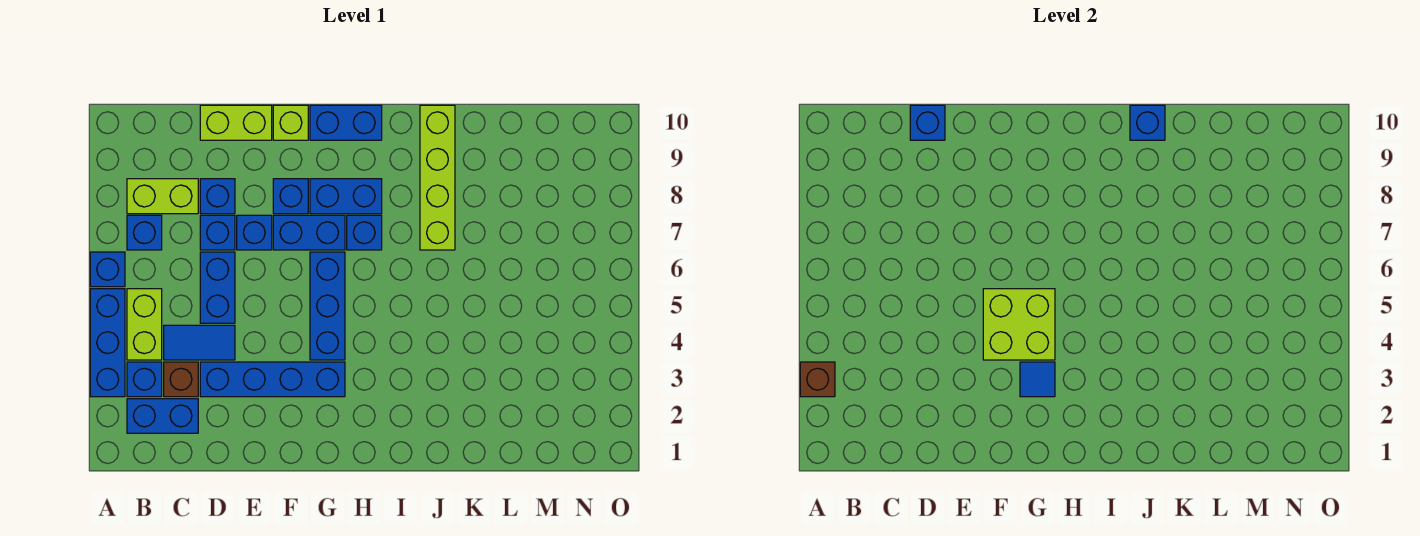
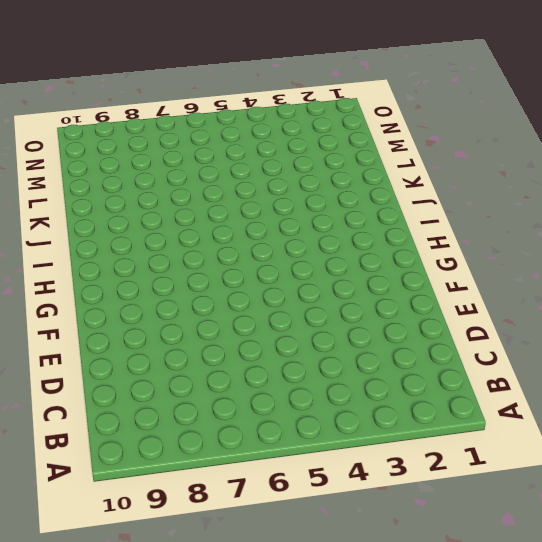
none -> blue 1x3 brick [90,289,125,397]
none -> blue 1x1 brick [90,252,125,287]
none -> blue 1x2 brick [127,399,198,433]

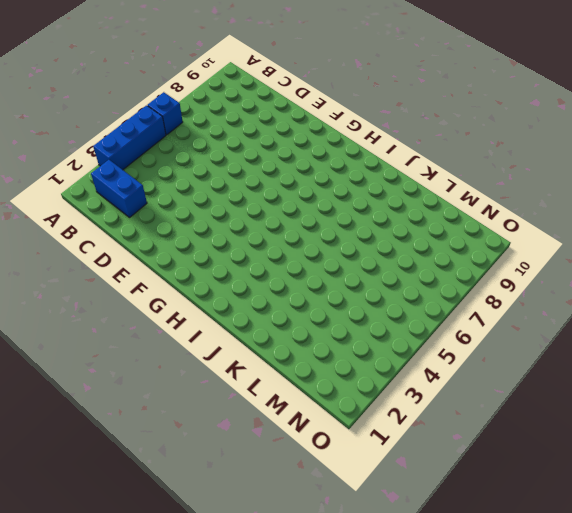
none -> blue 1x1 brick [127,362,162,397]
none -> lime 1x2 brick [127,289,162,360]
none -> blue 1x1 brick [127,215,162,250]

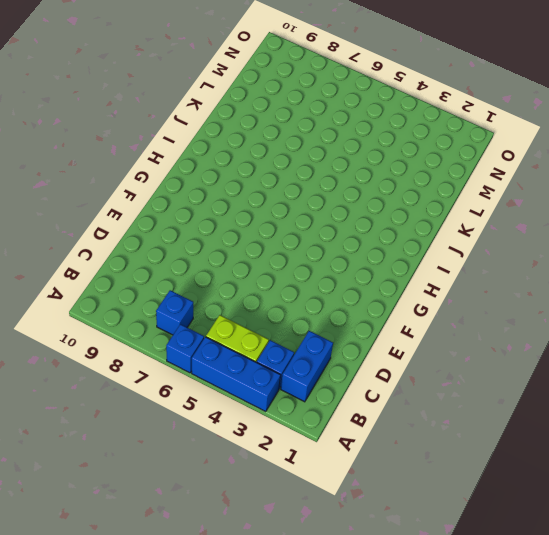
none -> lime 1x2 brick [127,179,198,214]
none -> brown 1x1 brick [164,362,198,397]
none -> blue 1x2 tile [164,325,235,360]

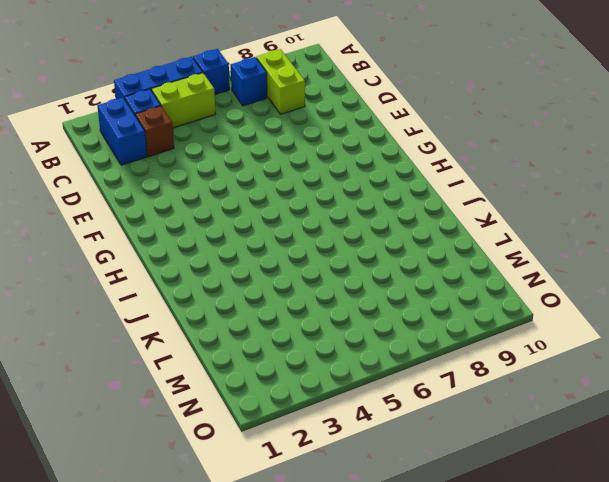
none -> blue 1x2 tile [164,325,235,360]
none -> blue 1x4 brick [200,362,345,397]
none -> blue 1x2 brick [200,252,235,323]

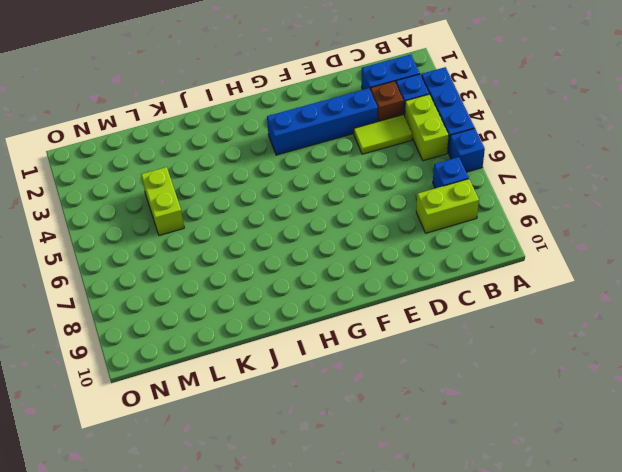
lime 1x2 tile [354,115,412,154] -> blue 1x2 tile [164,325,235,360]
lime 1x2 brick [141,167,184,235] -> lime 1x2 brick turned to [200,105,272,140]
none -> blue 1x2 brick [200,252,235,323]
none -> blue 1x1 brick [200,215,235,250]
none -> blue 1x1 brick [200,179,235,214]

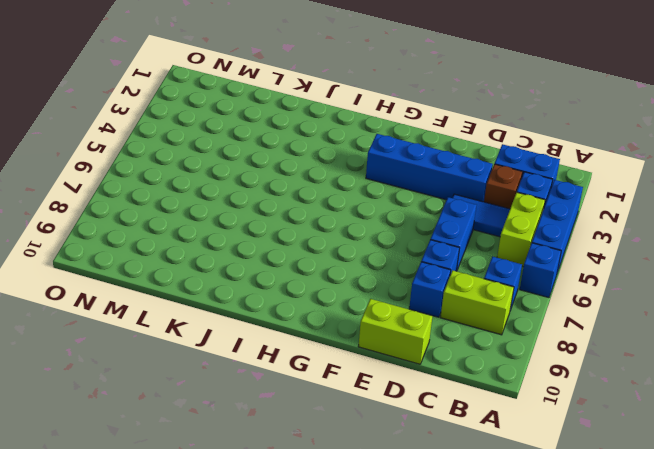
none -> blue 1x1 brick [237,215,272,250]
none -> blue 1x2 brick [273,215,345,250]
none -> blue 1x1 brick [273,179,308,214]

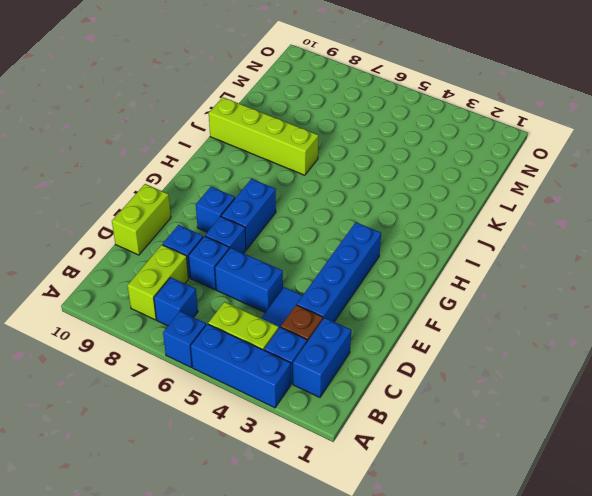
none -> lime 1x1 brick [273,105,308,140]
none -> blue 1x3 brick [310,252,345,360]
none -> blue 1x2 brick [310,179,382,214]

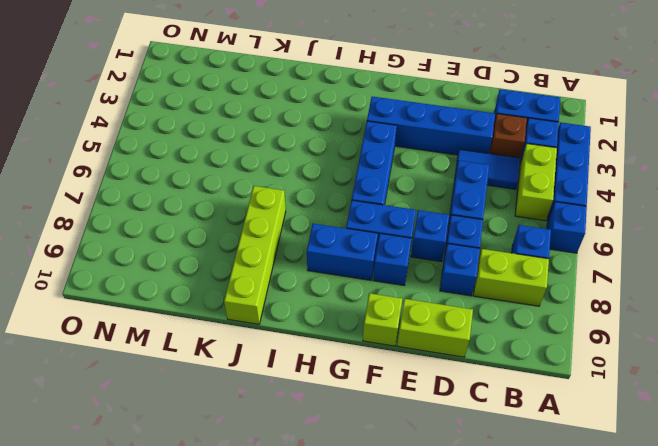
none -> blue 1x2 brick [310,105,382,140]
none -> blue 1x1 brick [347,215,382,250]
none -> brown 1x1 brick [800,362,835,397]

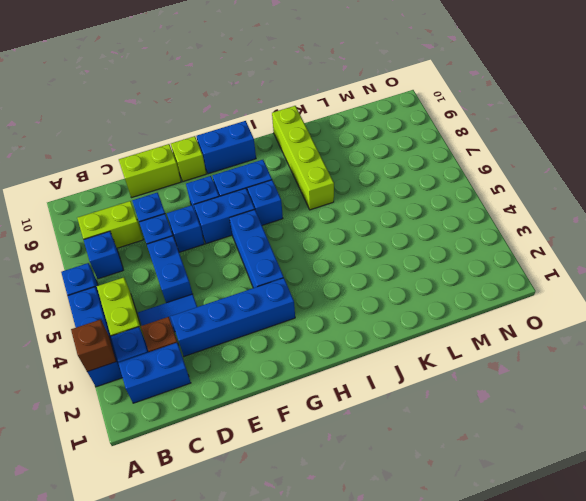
none -> blue 1x1 brick [910,105,945,140]
none -> lime 2x2 brick [983,289,1055,360]
none -> blue 1x1 tile [1020,362,1055,397]

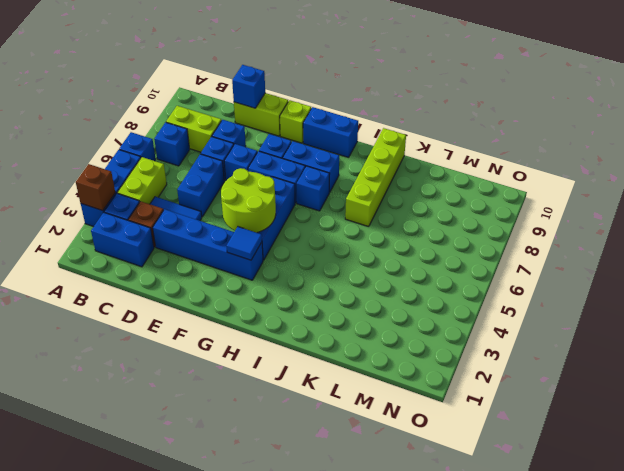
lime 2x2 round brick [221,168,276,233] -> lime 2x2 brick [983,289,1055,360]
none -> blue 1x1 brick [1130,105,1165,140]

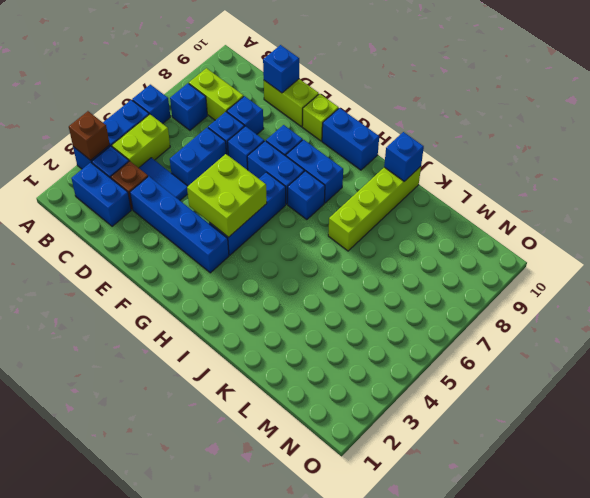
none -> blue 1x1 tile [1020,362,1055,397]

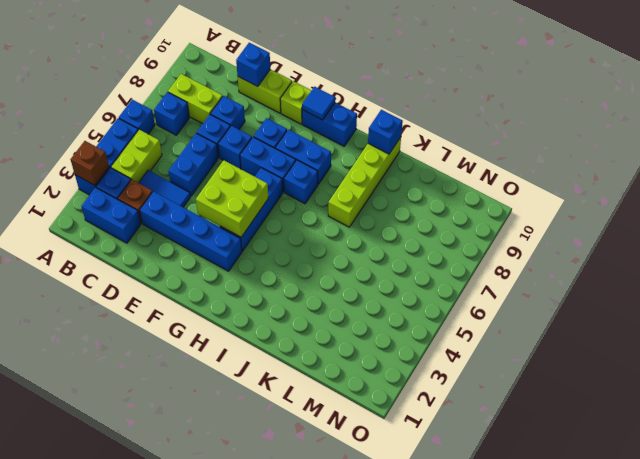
blue 1x1 tile [302,87,335,120] -> blue 1x1 tile moved to [1020,362,1055,397]

